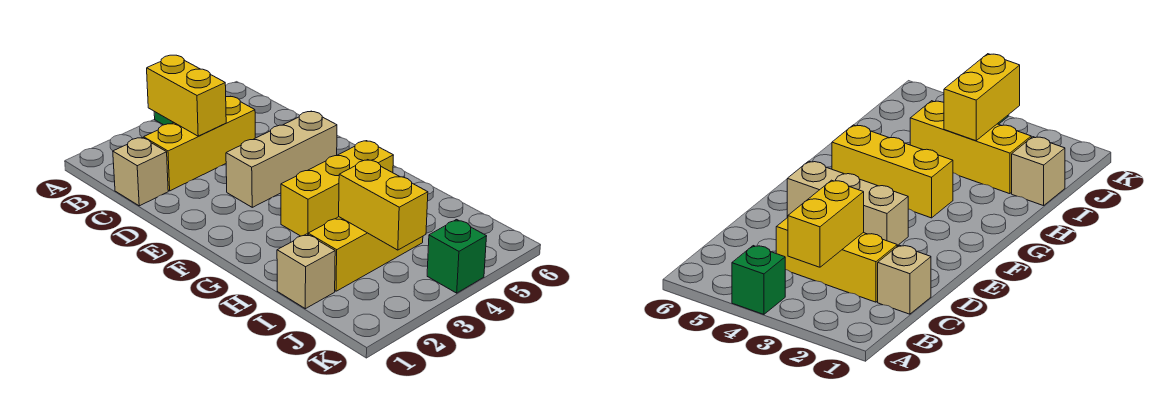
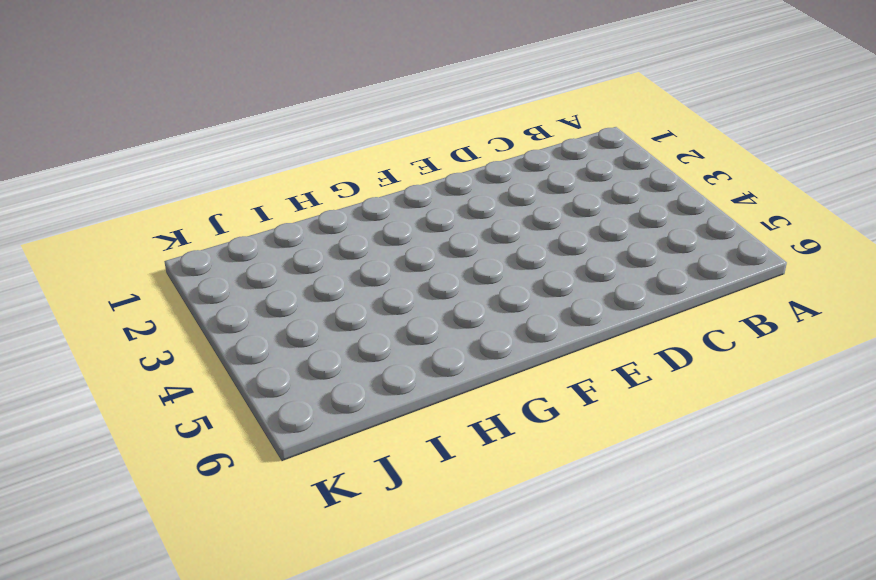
none -> green 1x1 brick [732,246,785,314]
none -> tan 1x1 brick [113,138,168,206]

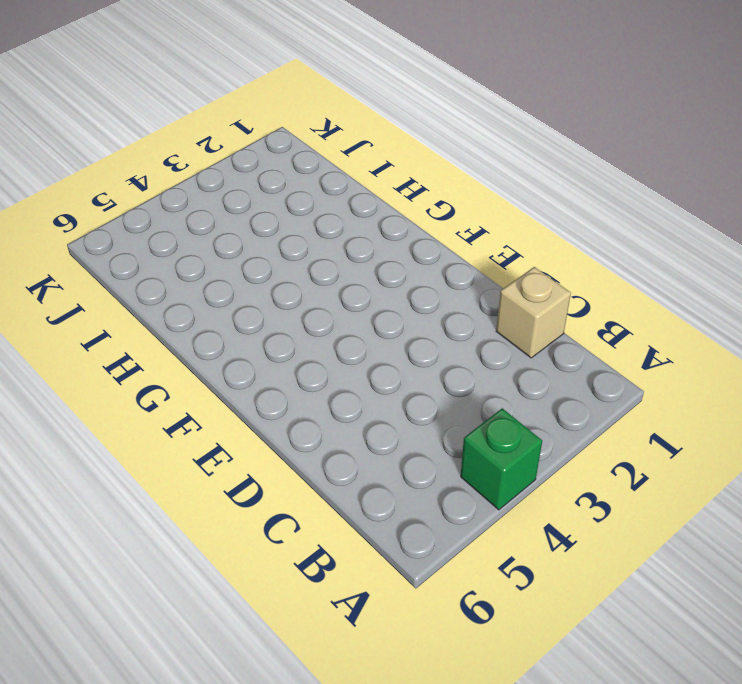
none -> yellow 1x3 brick [144,96,255,191]
none -> tan 1x3 brick [226,111,337,207]

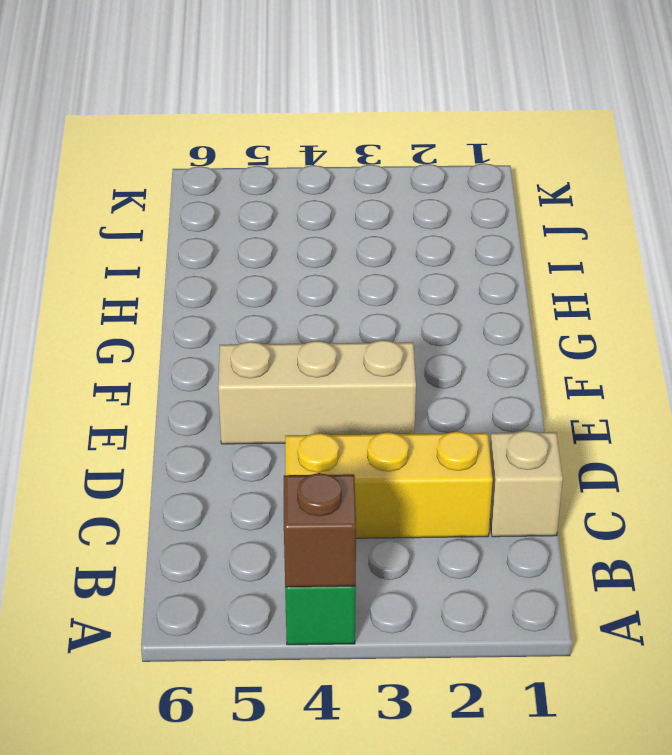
brown 1x1 brick [284,473,356,587] -> none
none -> yellow 1x3 brick [281,141,393,236]
none -> tan 1x1 brick [277,234,335,309]

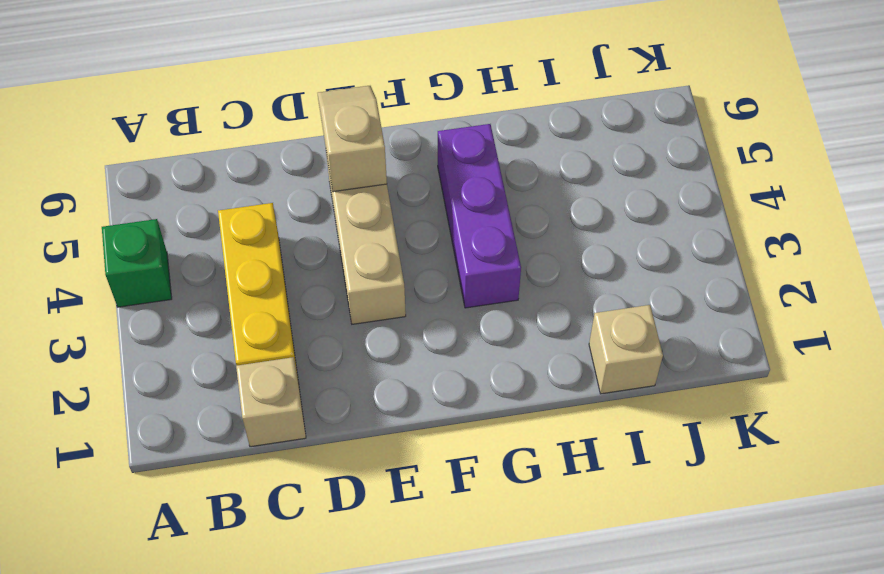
tan 1x2 slope [318,86,387,192] -> none
purple 1x3 brick [438,124,521,308] -> yellow 1x3 brick [281,141,393,236]
none -> yellow 1x3 brick [308,217,423,291]
none -> green 1x1 brick [427,220,487,293]

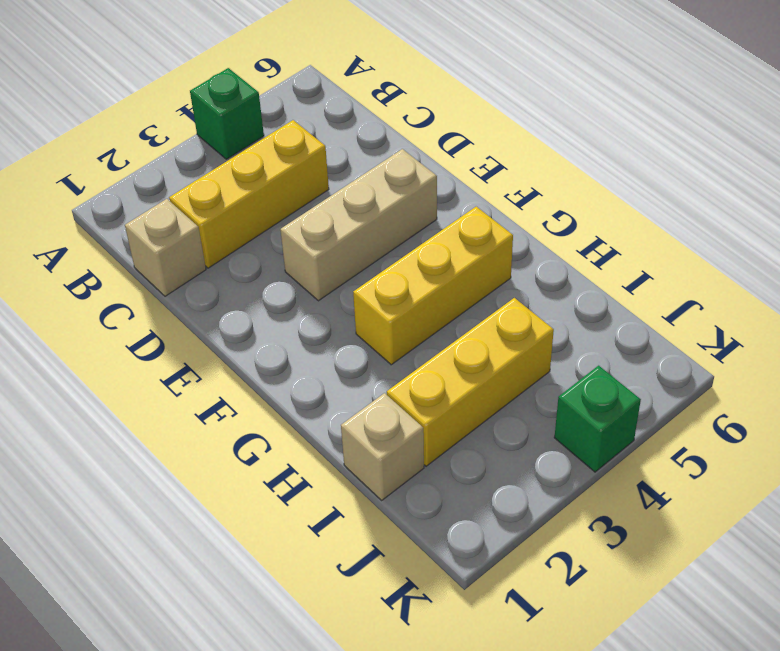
none -> yellow 1x2 brick [147,55,226,136]
none -> yellow 1x2 brick [339,160,428,250]

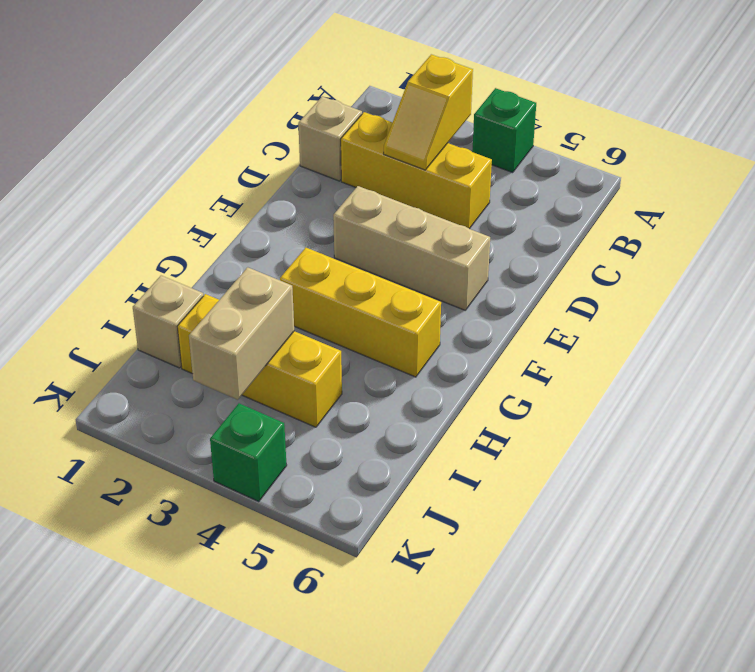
yellow 1x2 slope [384,54,473,170] -> yellow 1x2 brick [147,55,226,136]
tan 1x2 brick [189,267,294,400] -> yellow 1x2 brick [339,160,428,250]

